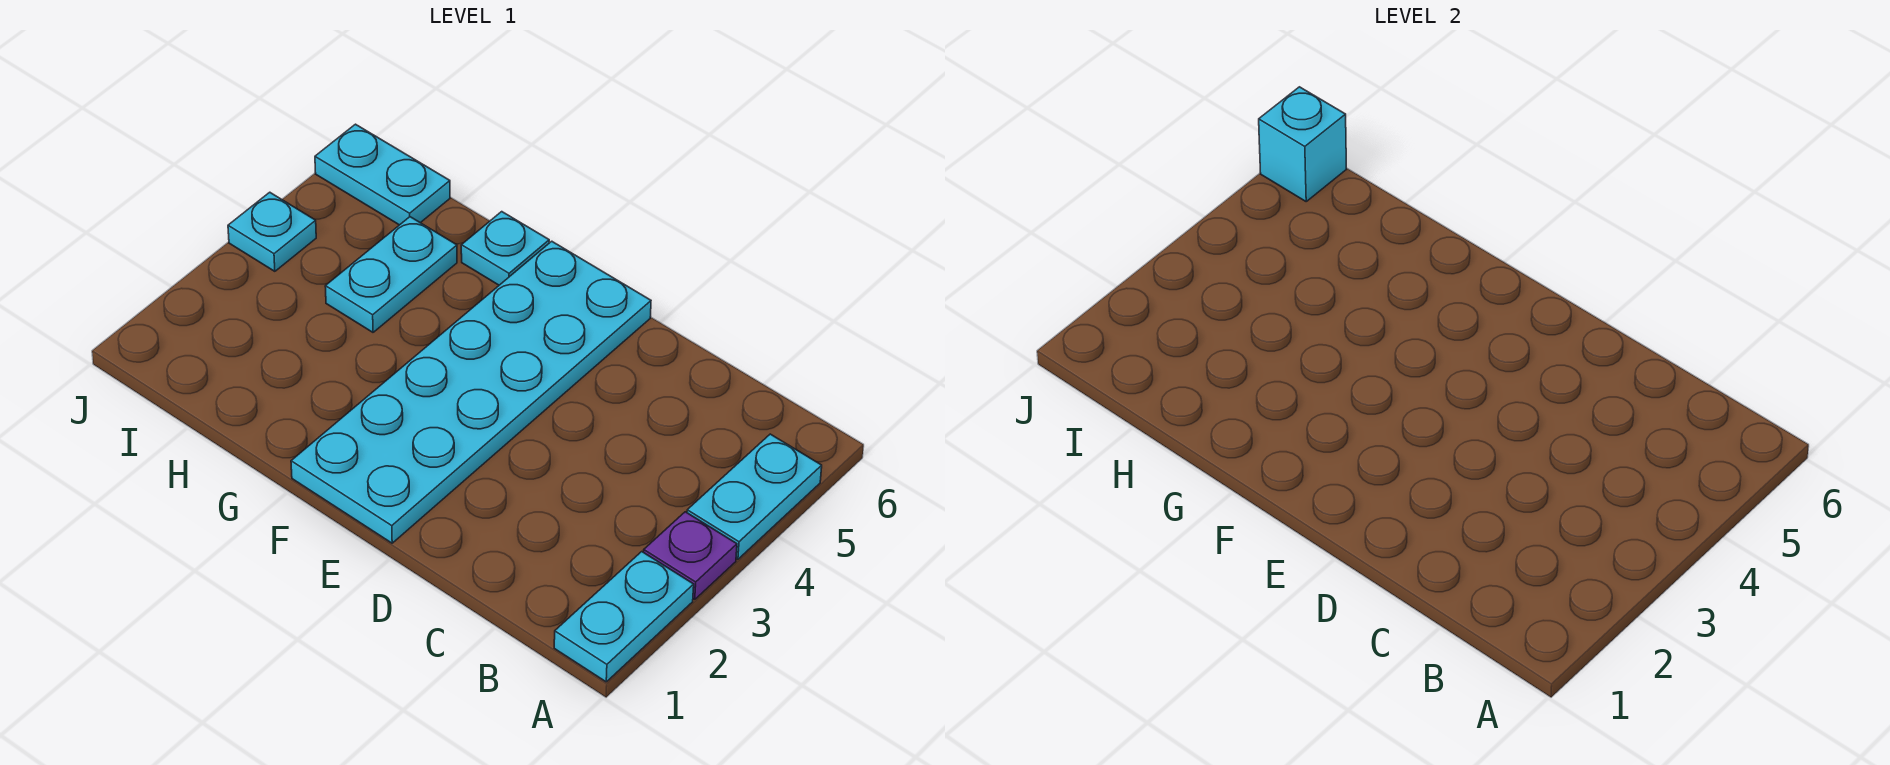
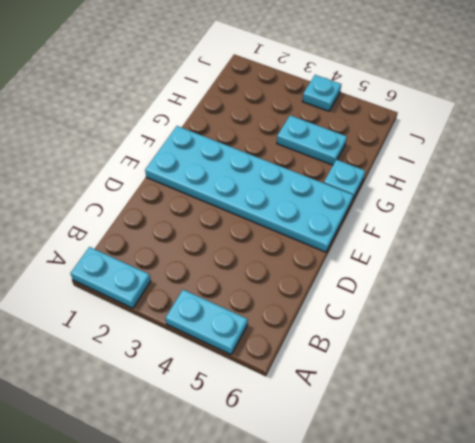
none -> purple 1x1 plate [644,512,737,600]
none -> cyan 1x2 plate [315,124,450,225]

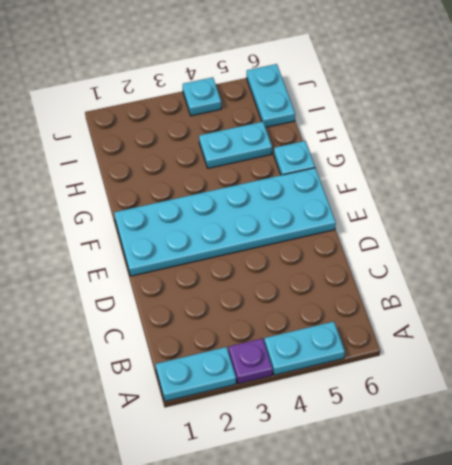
none -> cyan 1x1 brick [1259,87,1346,201]

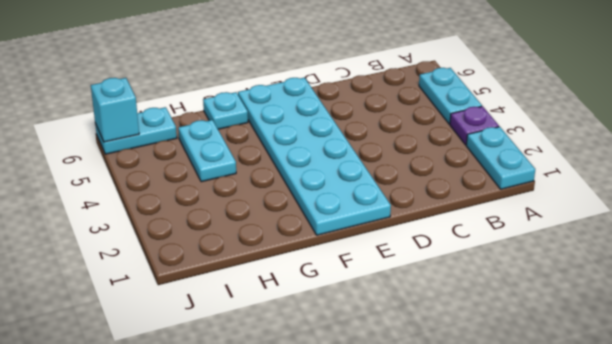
none -> cyan 1x1 plate [228,192,316,271]

